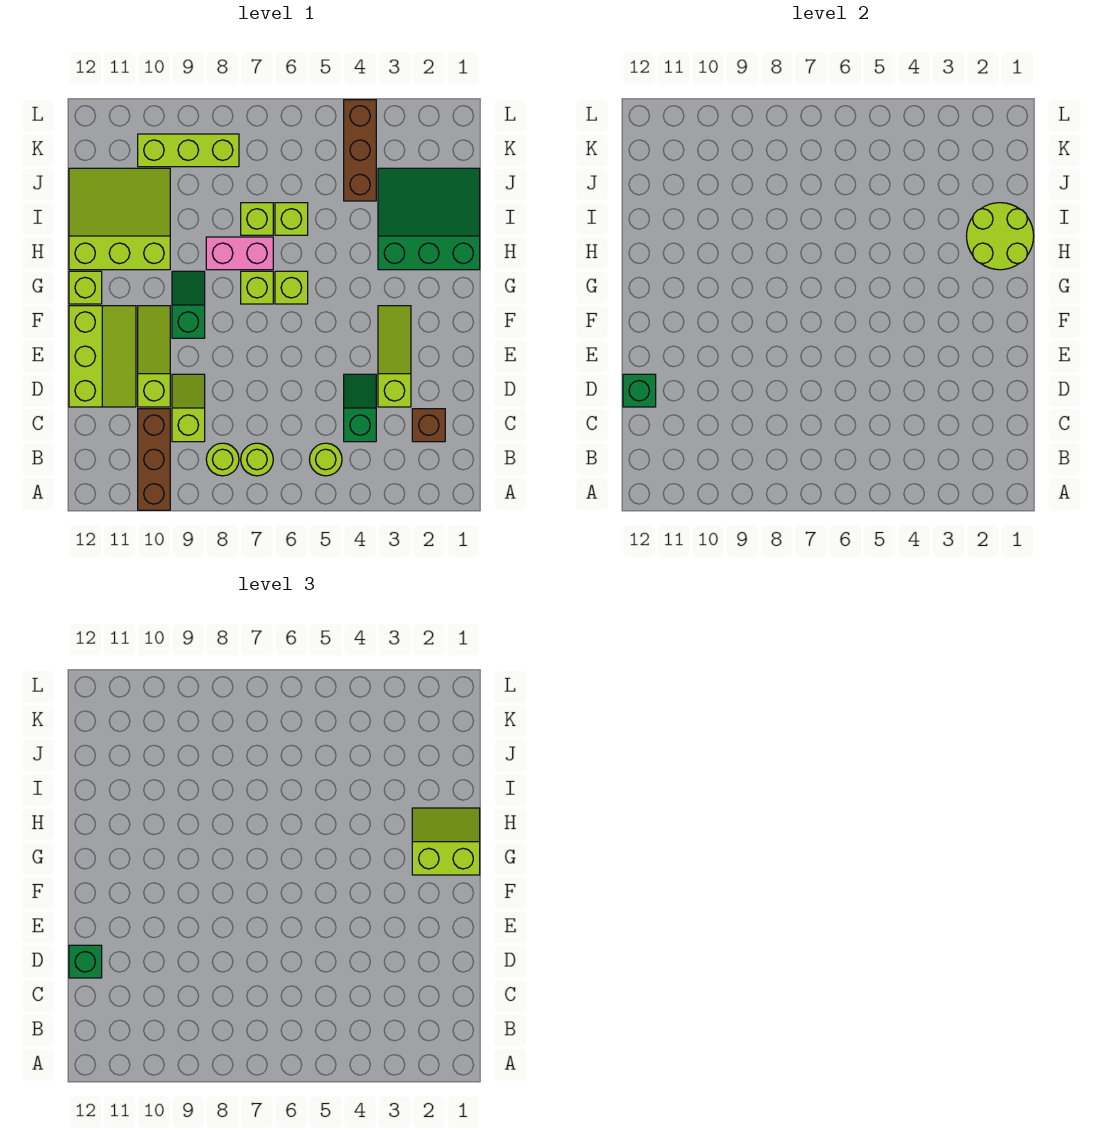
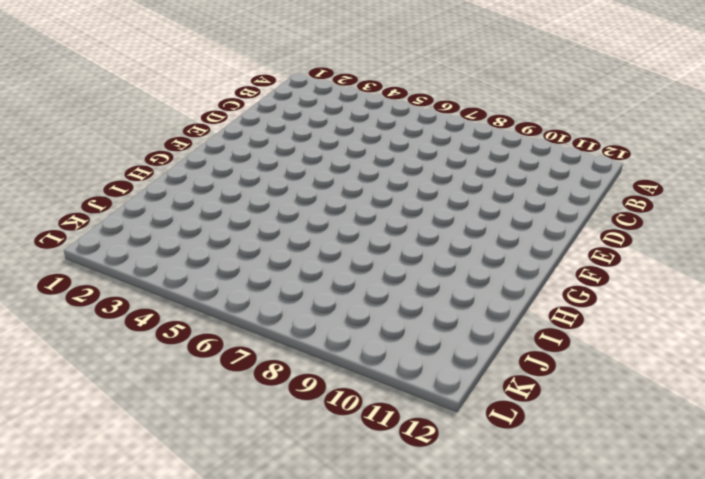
none -> brown 1x3 brick [138,409,170,510]
none -> lime 1x1 round brick [309,443,342,476]
none -> lime 1x1 round brick [241,443,273,476]

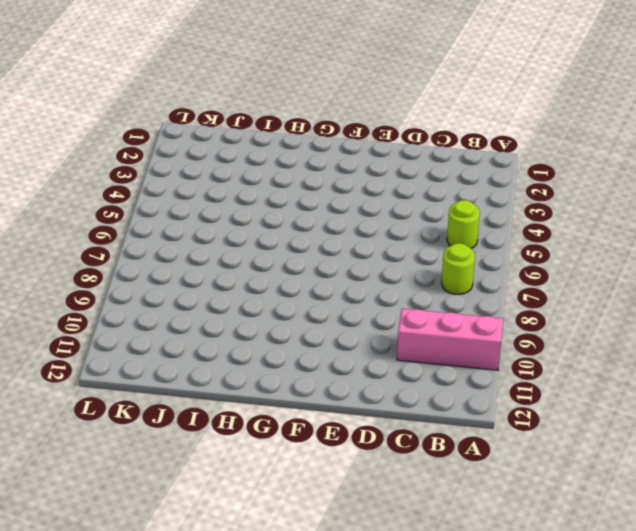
pink 1x3 brick [397,309,503,370] -> brown 1x3 brick [138,409,170,510]
none -> lime 1x1 round brick [206,443,239,476]
none -> brown 1x1 brick [412,409,445,442]
none -> green 1x2 slope [344,374,376,442]

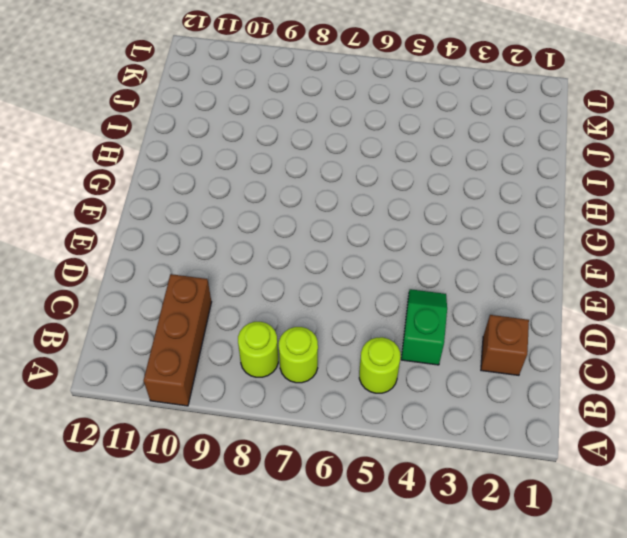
none -> lime 1x2 slope [172,374,205,442]
none -> lime 1x3 slope [378,306,411,407]
none -> lime 1x3 slope [138,306,170,407]

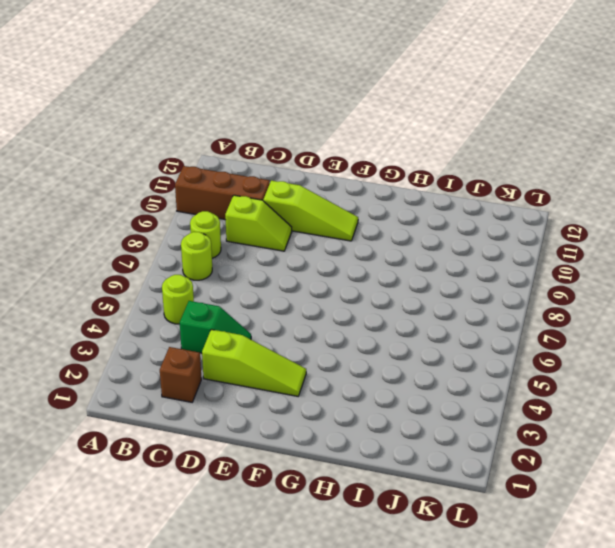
none -> lime 2x3 slope [69,306,136,407]
none -> green 1x2 slope [172,271,205,338]
none -> lime 1x1 brick [275,271,308,304]

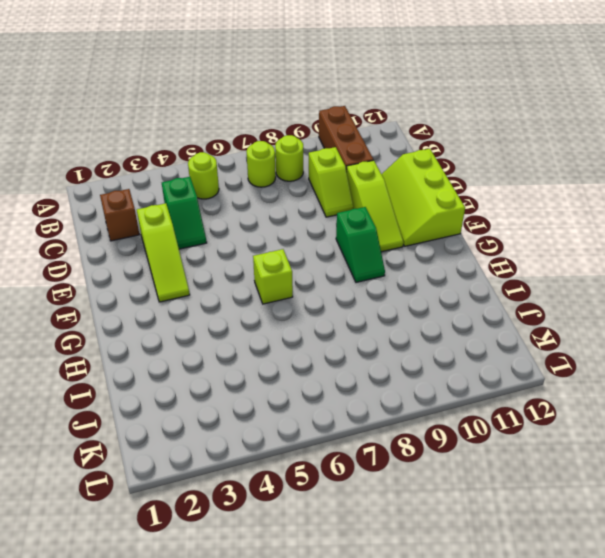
none -> lime 1x1 brick [241,271,273,304]
none -> lime 1x1 brick [69,271,102,304]
none -> green 3x3 slope [378,168,480,270]

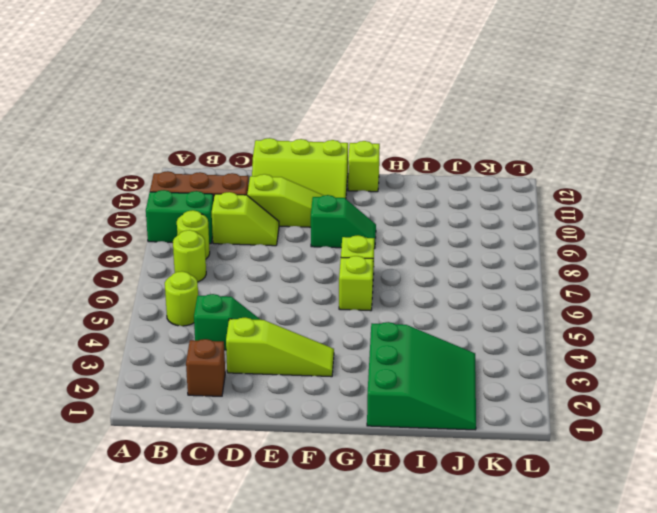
green 1x2 brick [146,190,213,244] -> none
none -> pink 1x2 brick [206,237,273,270]
none -> lime 3x3 slope [69,168,170,270]
none -> lime 1x1 brick [275,203,308,235]

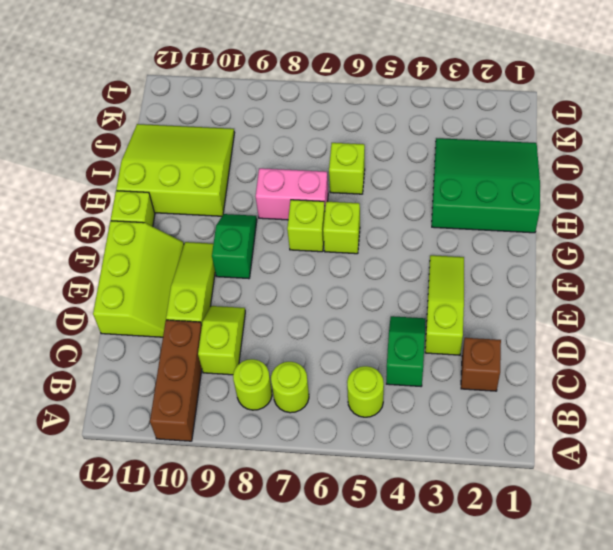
none -> lime 1x1 brick [241,203,273,235]
none -> brown 1x3 brick [344,100,376,201]
none -> lime 1x3 brick [138,134,239,167]

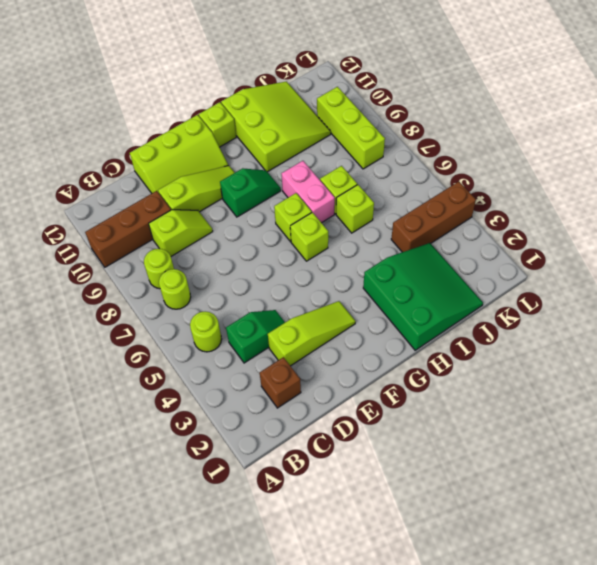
none -> green 1x1 brick [623,374,656,407]
none -> lime 2x2 round brick [967,203,1034,270]
none -> green 1x1 brick [69,945,102,978]

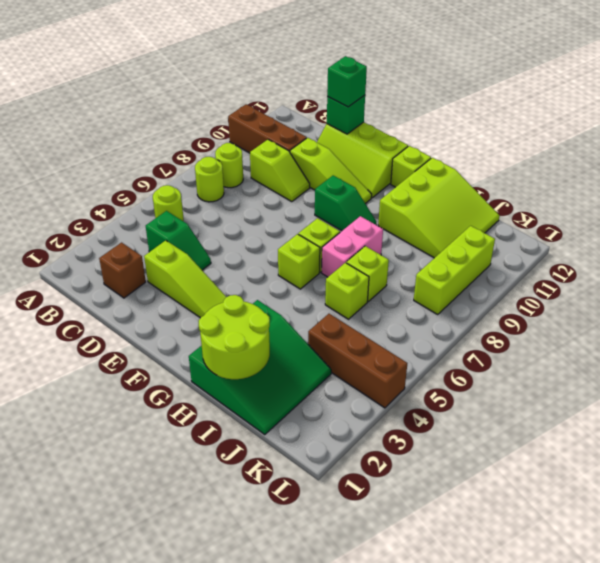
none -> lime 2x2 slope [412,808,480,875]

